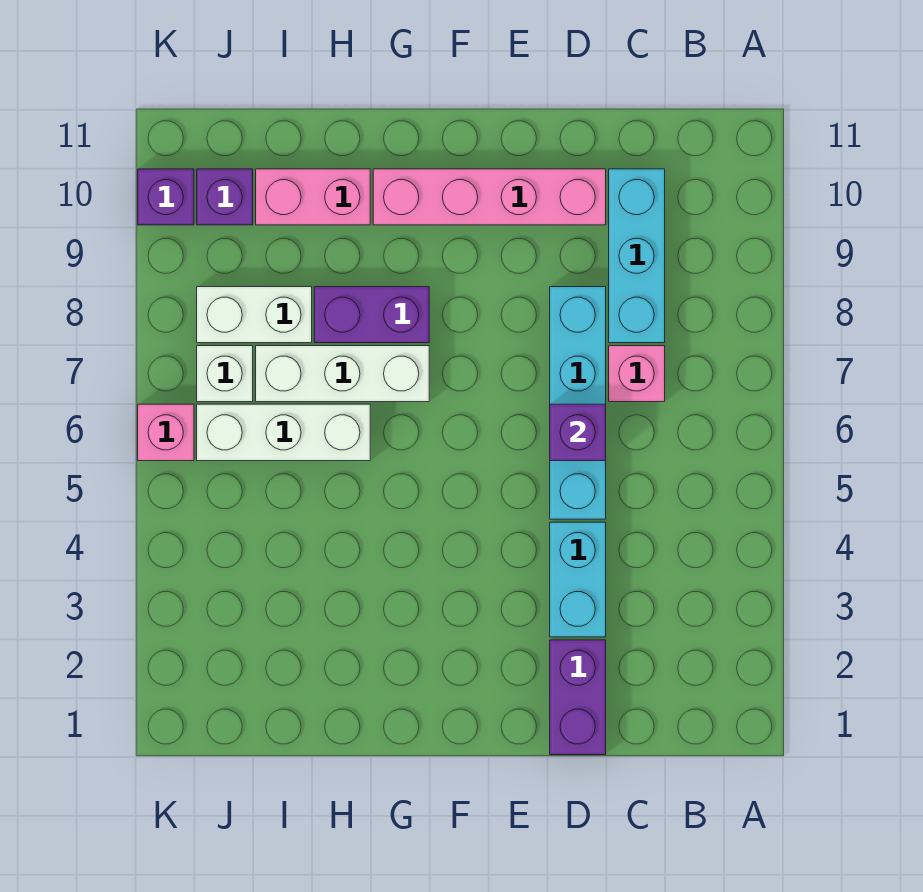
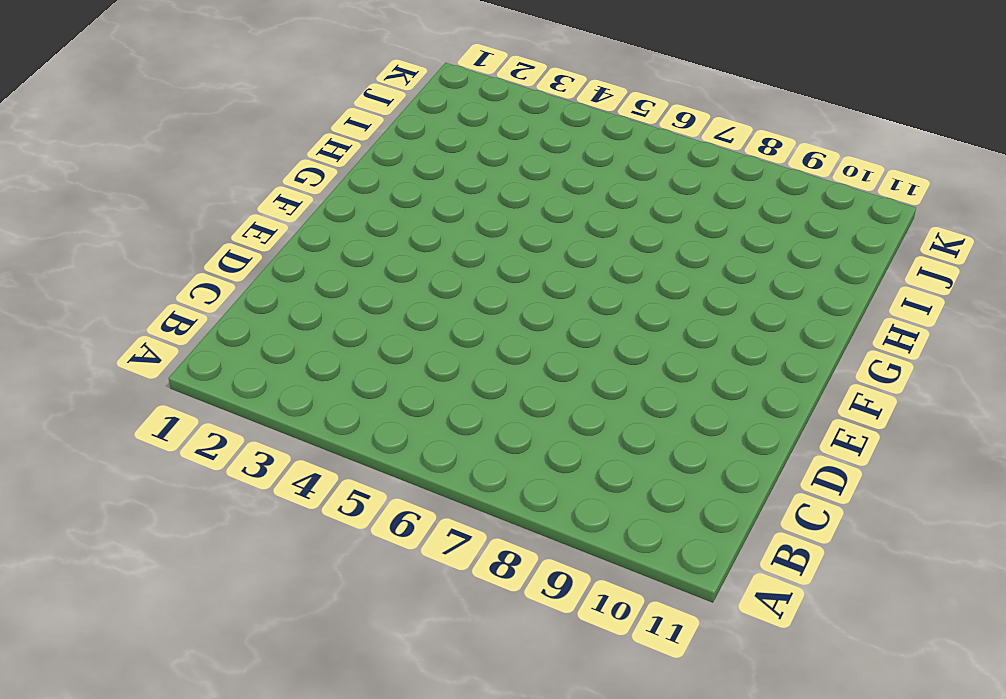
none -> pink 1x1 brick [609,346,665,402]
none -> cyan 1x3 brick [609,169,665,343]
none -> purple 1x2 brick [550,640,606,755]

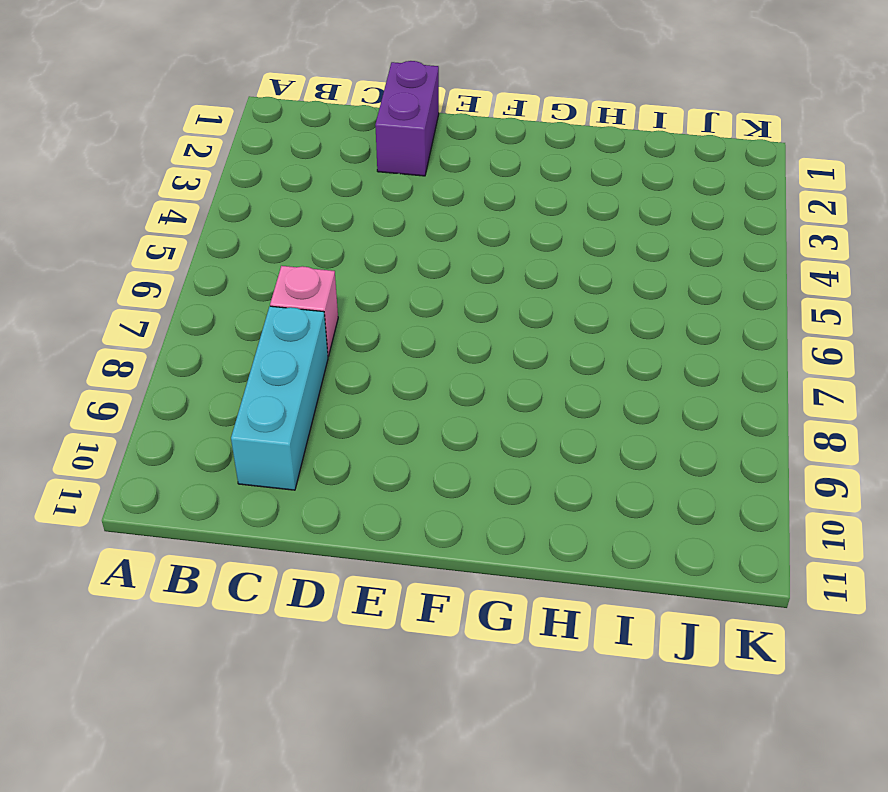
none -> cyan 1x2 brick [550,522,606,637]
none -> cyan 1x4 brick [550,287,606,519]
none -> pink 1x4 brick [373,169,606,225]

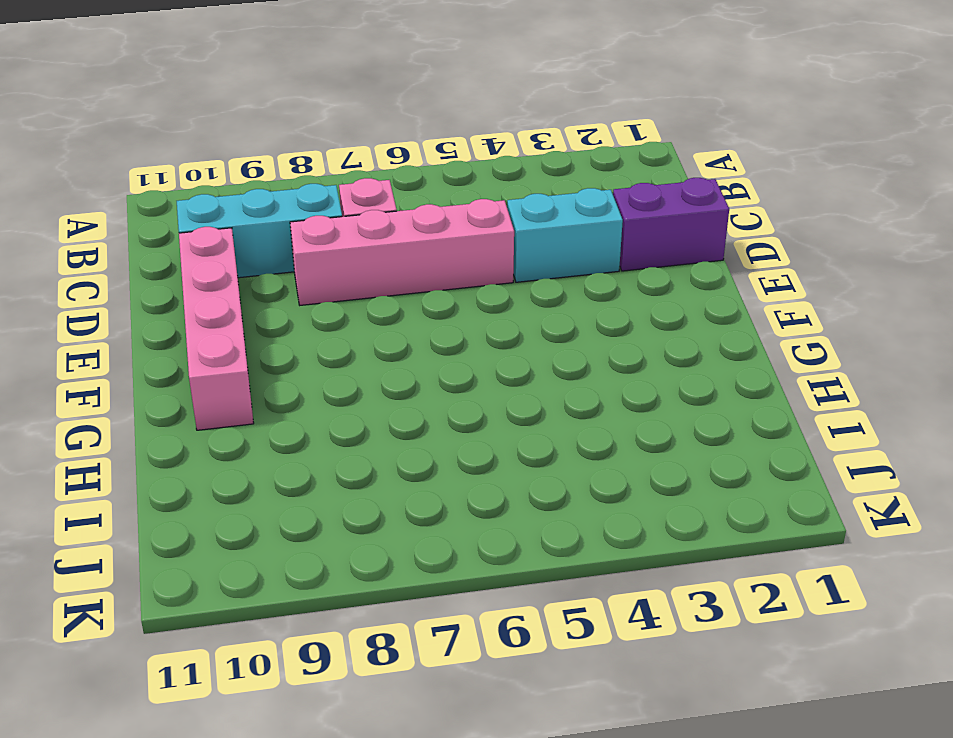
pink 1x4 brick [290,199,514,305] -> cyan 1x4 brick [550,287,606,519]
none -> white 1x3 brick [256,346,429,402]
none -> purple 1x2 brick [314,287,429,343]
none -> white 1x3 brick [197,404,370,461]

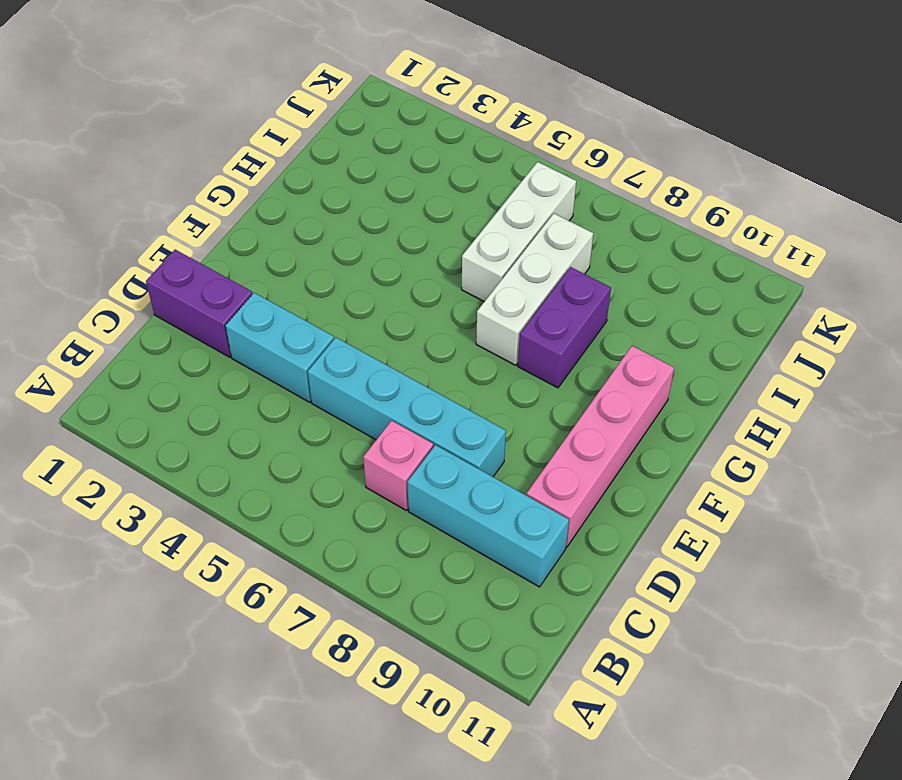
none -> pink 1x2 brick [256,169,370,225]
none -> white 1x2 brick [197,287,312,343]
none -> white 1x1 brick [197,346,253,402]

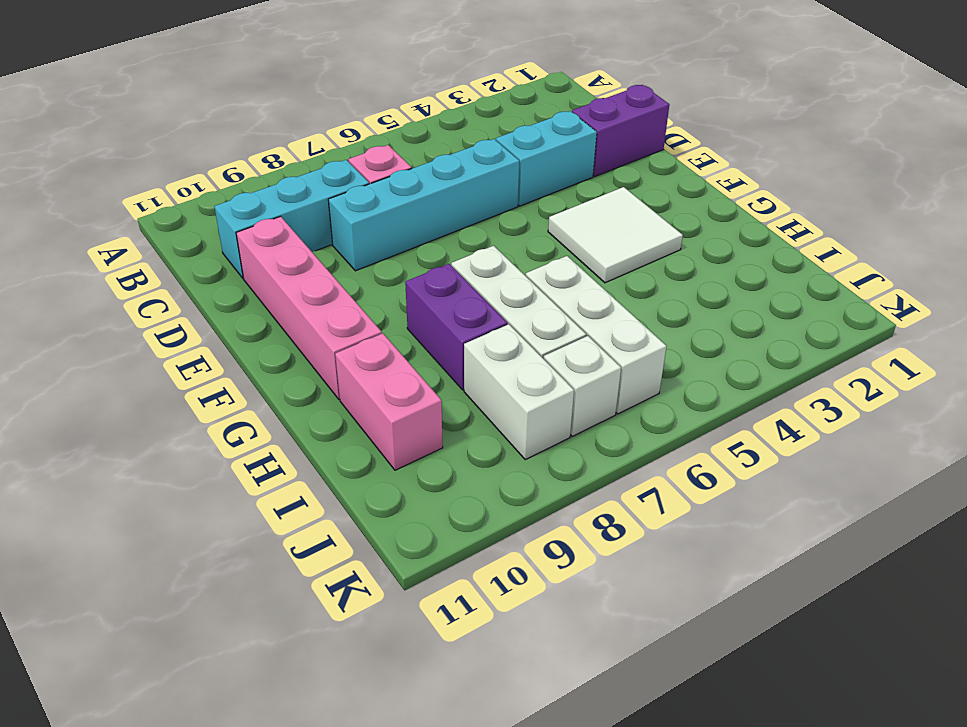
white 2x2 tile [548,187,683,283] -> none
none -> purple 1x1 brick [197,169,253,225]
none -> pink 1x1 brick [138,404,194,461]
none -> purple 1x1 brick [138,169,194,225]

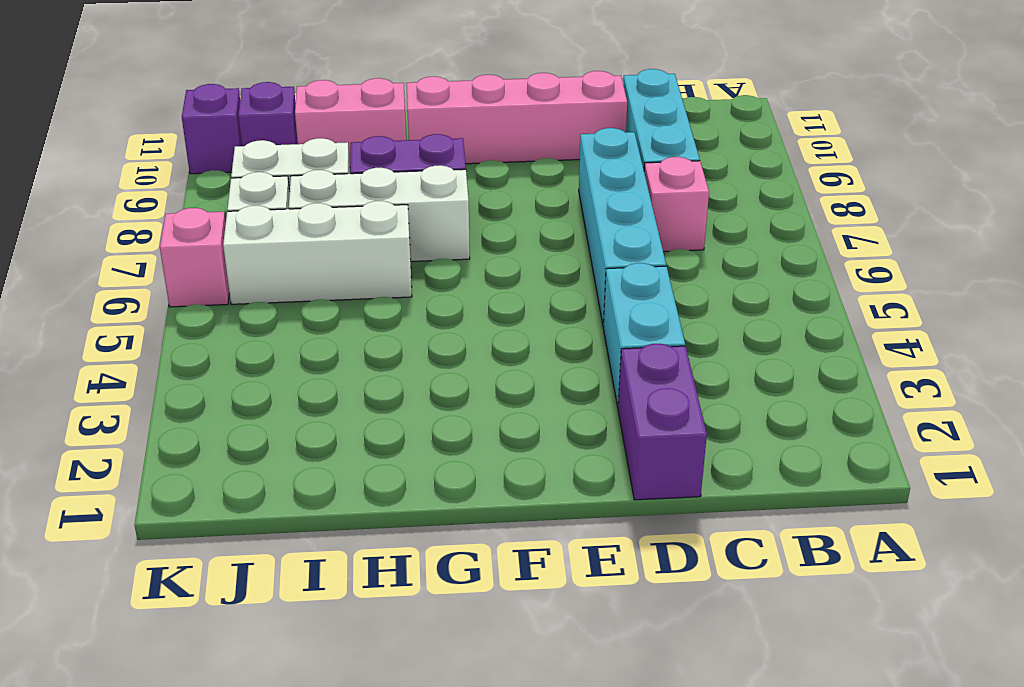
none -> purple 1x1 brick [550,404,606,461]

